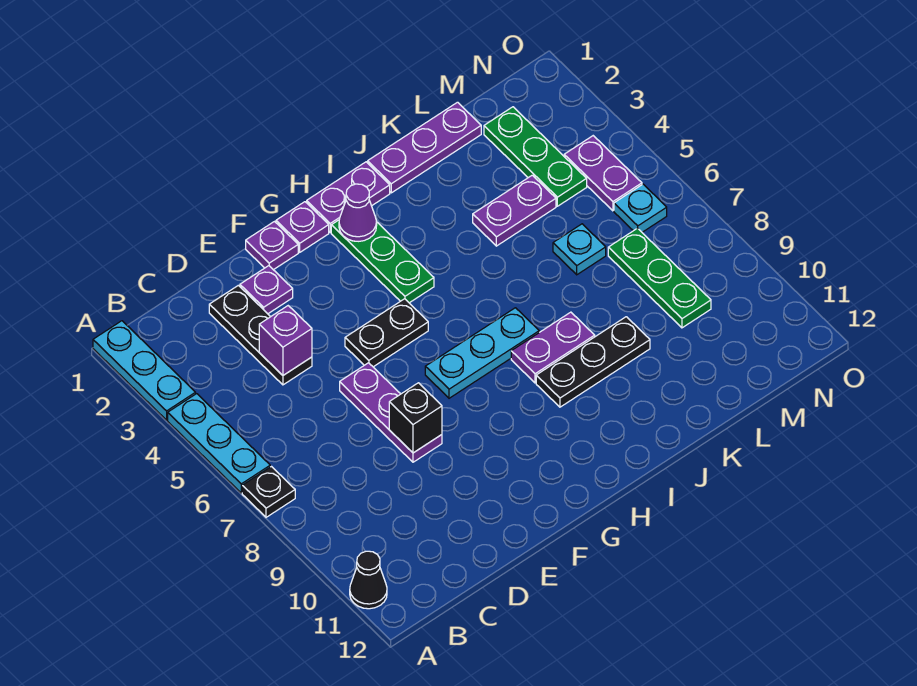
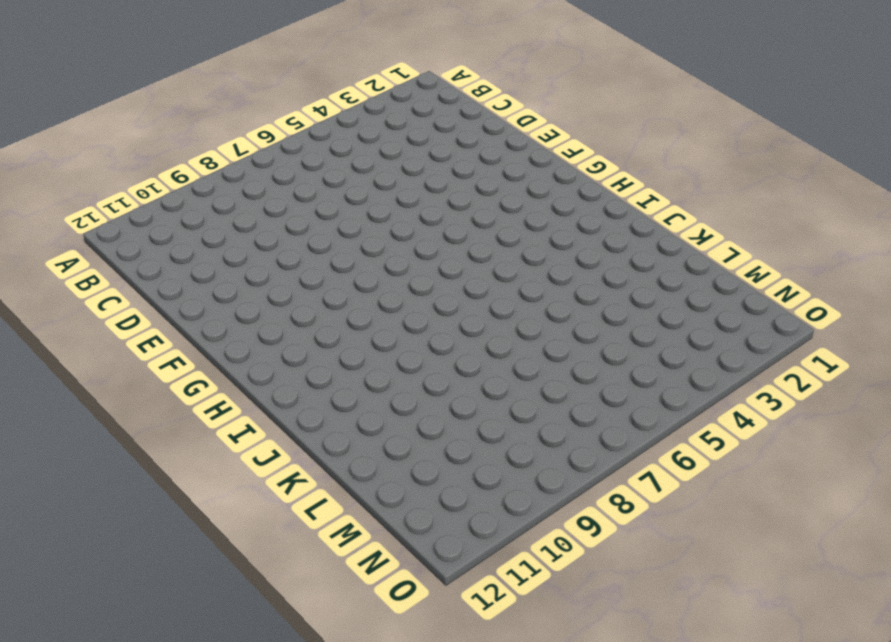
none -> cyan 1x3 plate [93,321,196,420]
none -> cyan 1x3 plate [168,394,270,493]
none -> black 1x1 plate [242,467,295,517]

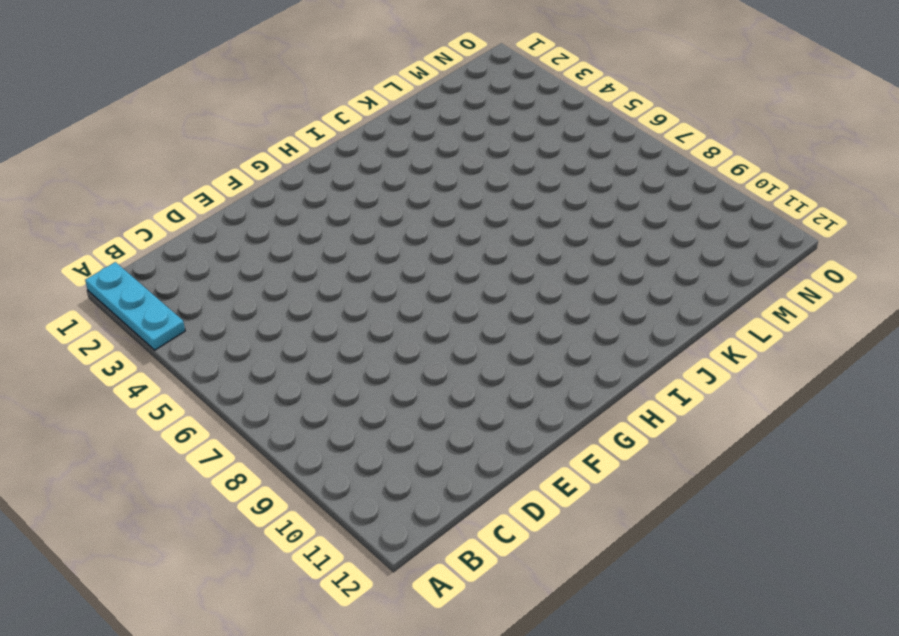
none -> cyan 1x3 plate [168,394,270,493]
none -> black 1x1 plate [242,467,295,517]
none -> black 1x1 cone [350,551,387,609]

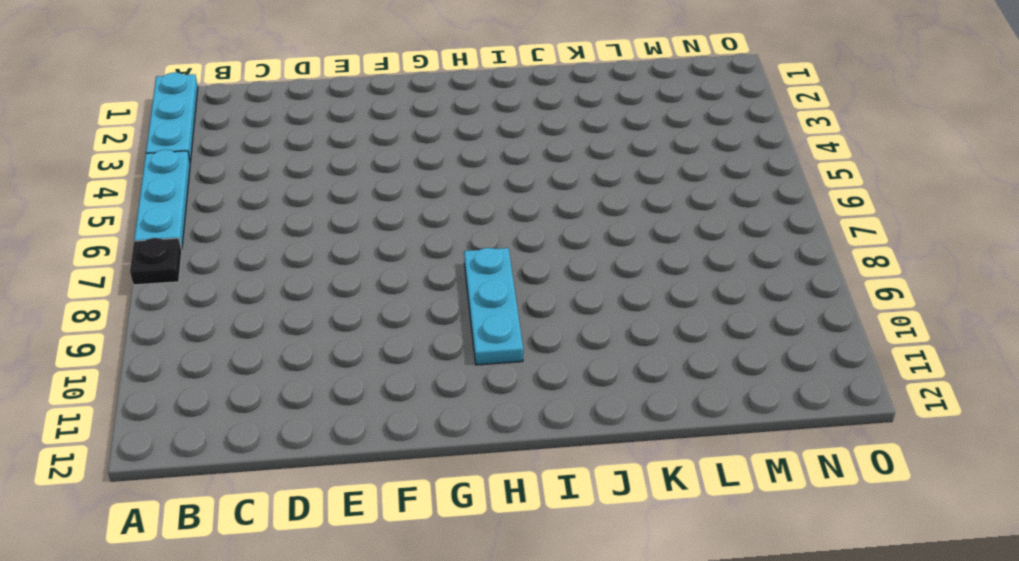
cyan 1x3 plate [464,248,523,365] -> cyan 1x3 plate turned to [425,308,539,398]
none -> black 1x1 cone [350,551,387,609]
none -> black 1x3 plate [209,285,312,385]
none -> purple 1x1 plate [240,266,293,314]

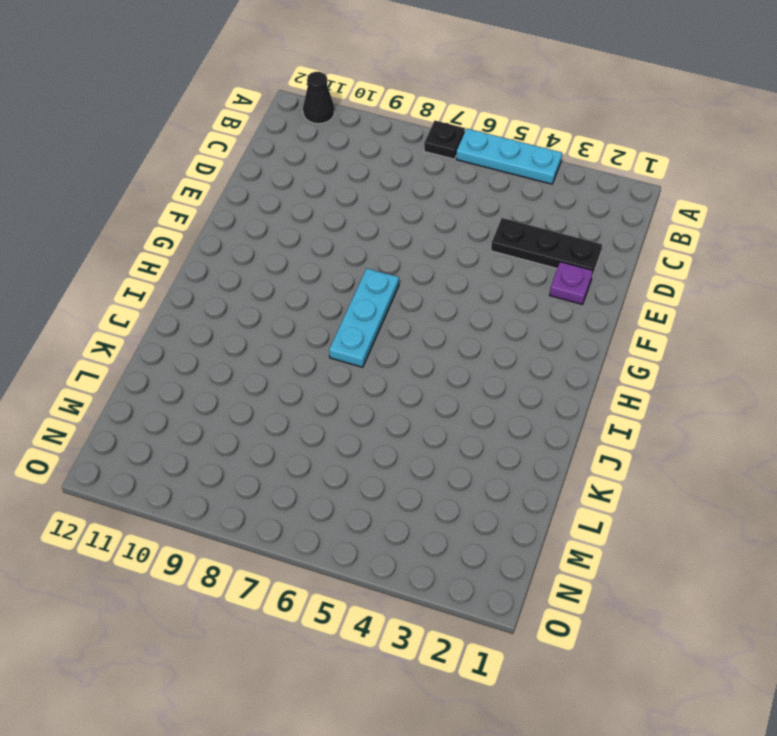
none -> cyan 1x3 plate [93,321,196,420]
none -> purple 1x3 plate [340,363,442,462]
none -> purple 1x1 plate [246,222,298,270]

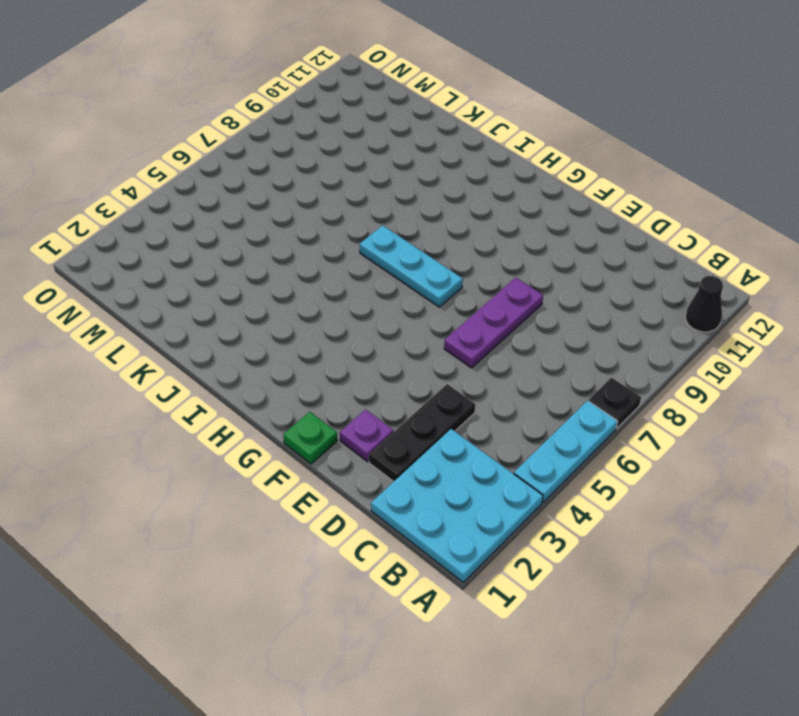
cyan 3x3 plate [371,429,543,582] -> cyan 1x3 plate [93,321,196,420]
green 1x1 plate [283,412,337,464] -> purple 1x1 plate [246,222,298,270]
none -> black 1x2 plate [345,299,428,367]
none -> purple 1x1 plate [276,202,329,252]
none -> purple 1x2 plate [307,162,390,232]

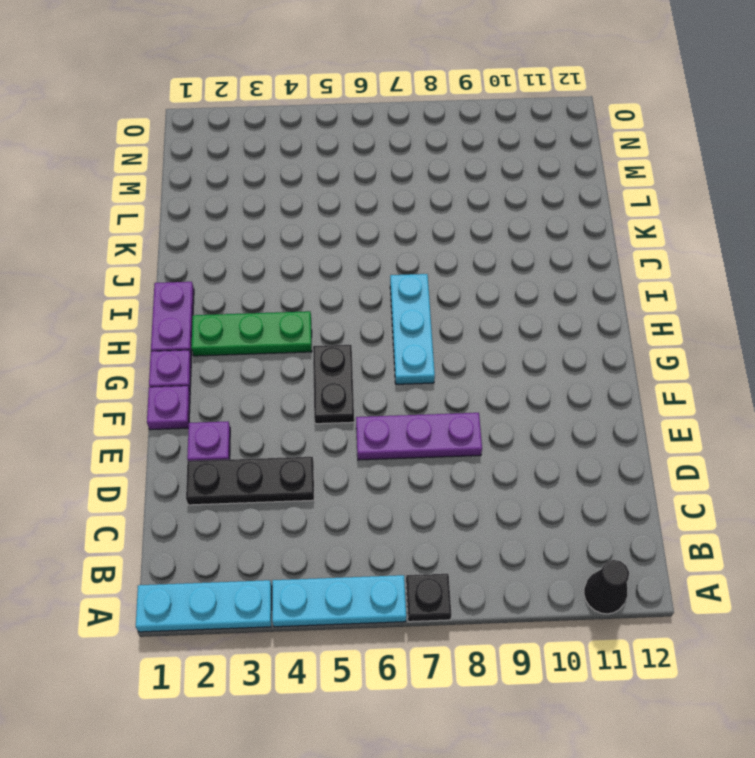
none -> purple 1x2 plate [511,312,595,383]
none -> black 1x3 plate [536,317,650,407]
none -> purple 1x3 plate [368,102,481,193]

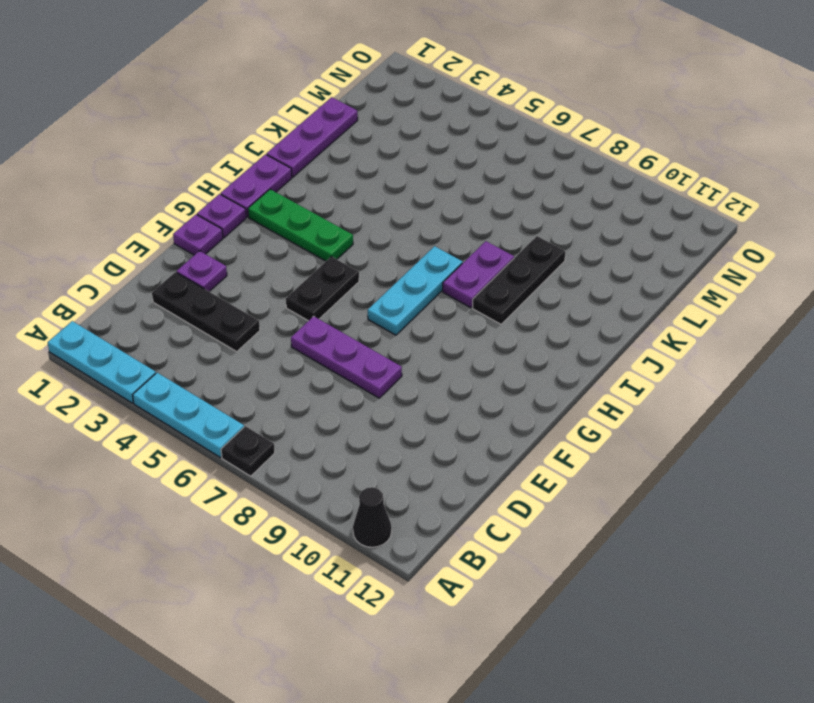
none -> purple 1x2 plate [473,175,556,246]
none -> cyan 1x1 plate [553,224,606,275]
none -> green 1x3 plate [484,107,587,206]

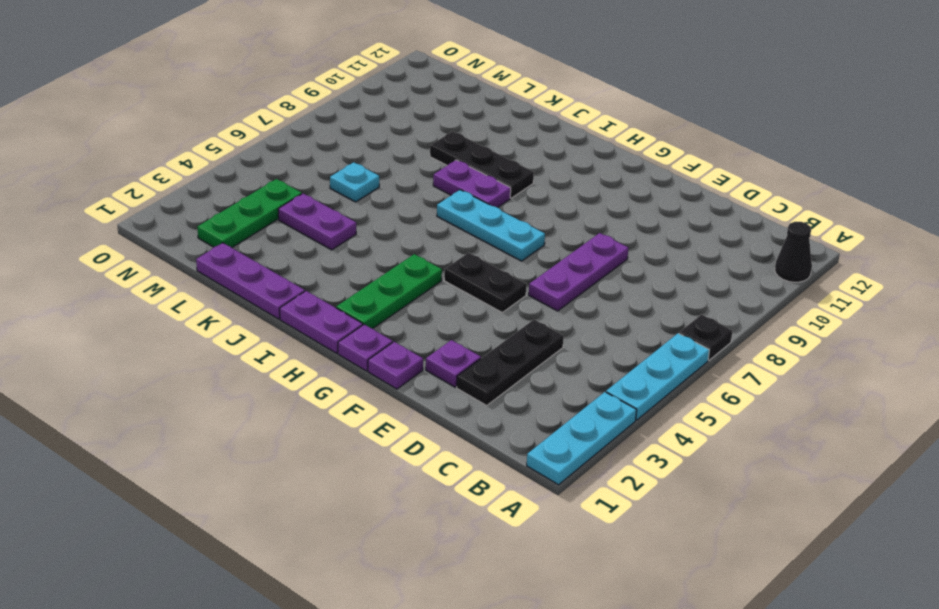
none -> green 1x3 plate [608,228,711,328]
none -> purple 1x2 plate [564,136,642,211]
none -> cyan 1x1 plate [614,184,667,232]

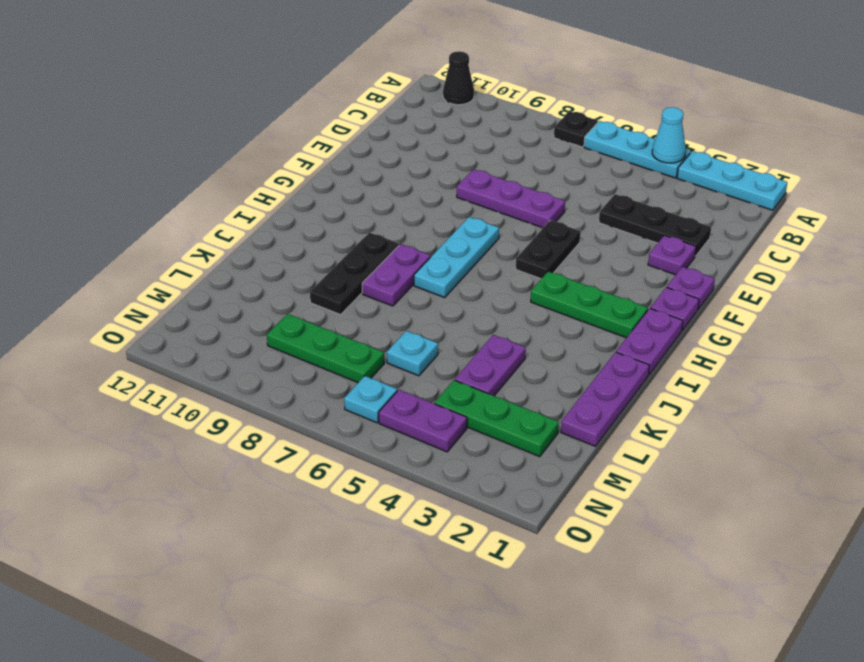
cyan 1x1 cone [652,107,686,163] -> none
none -> purple 1x1 brick [259,306,312,375]
none -> black 1x1 brick [389,383,442,453]
none -> purple 1x1 cone [339,184,377,241]

